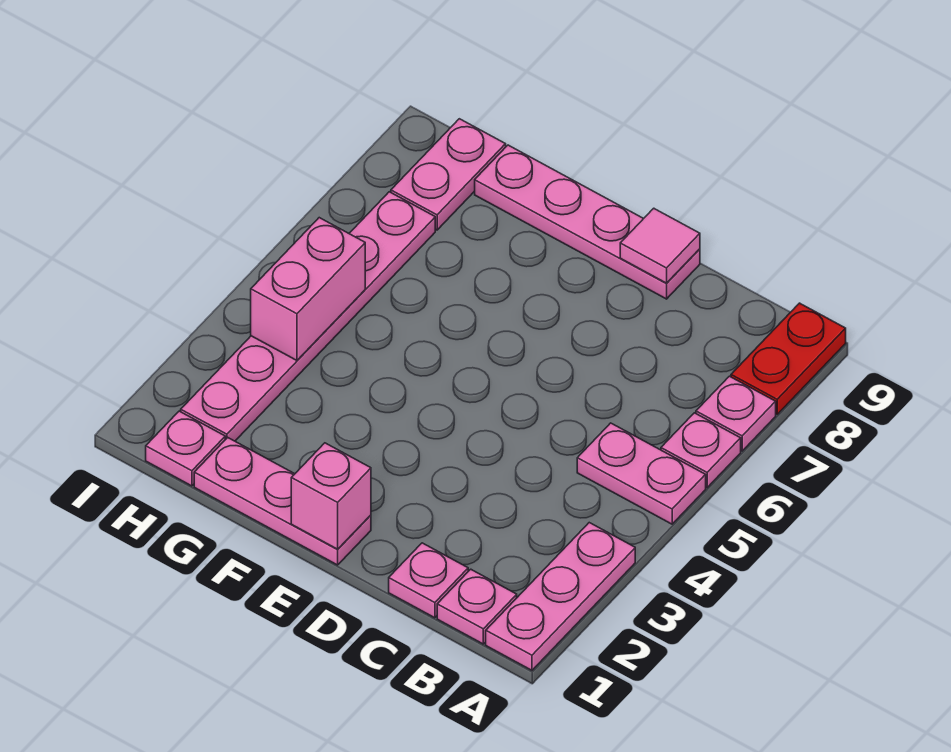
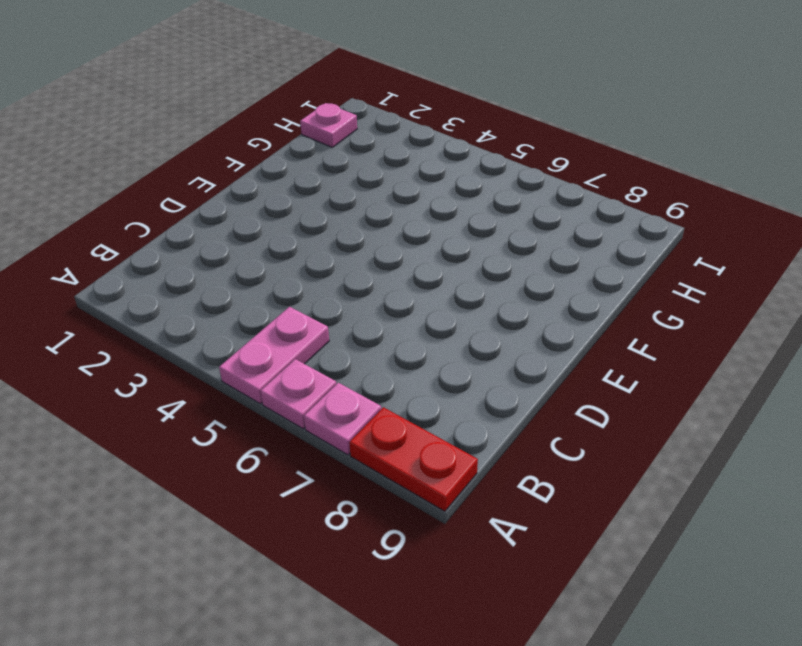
none -> pink 1x3 plate [486,523,635,670]
none -> pink 1x1 plate [437,569,517,644]
none -> pink 1x1 plate [389,543,468,618]

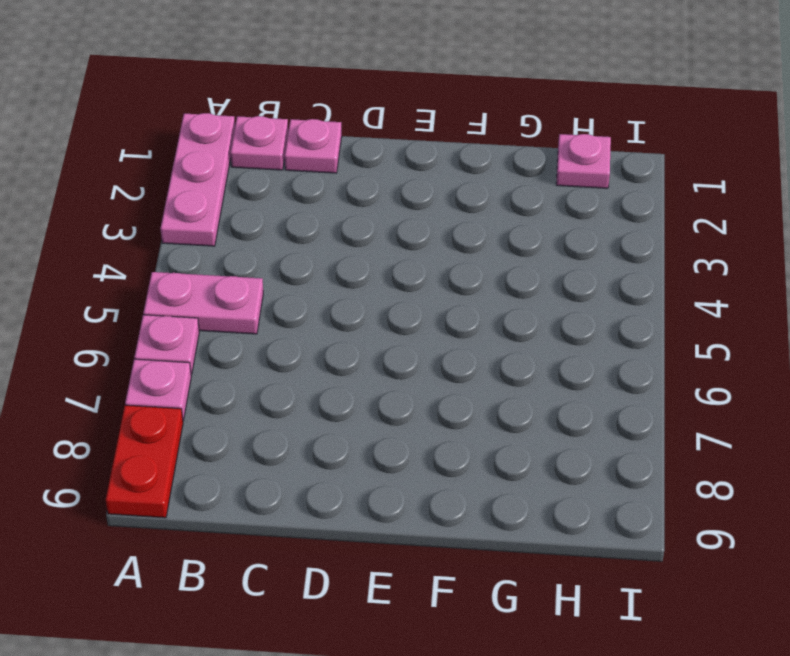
none -> pink 1x4 plate [475,145,700,299]
none -> pink 1x3 plate [194,438,371,565]
none -> pink 1x6 plate [181,192,435,441]

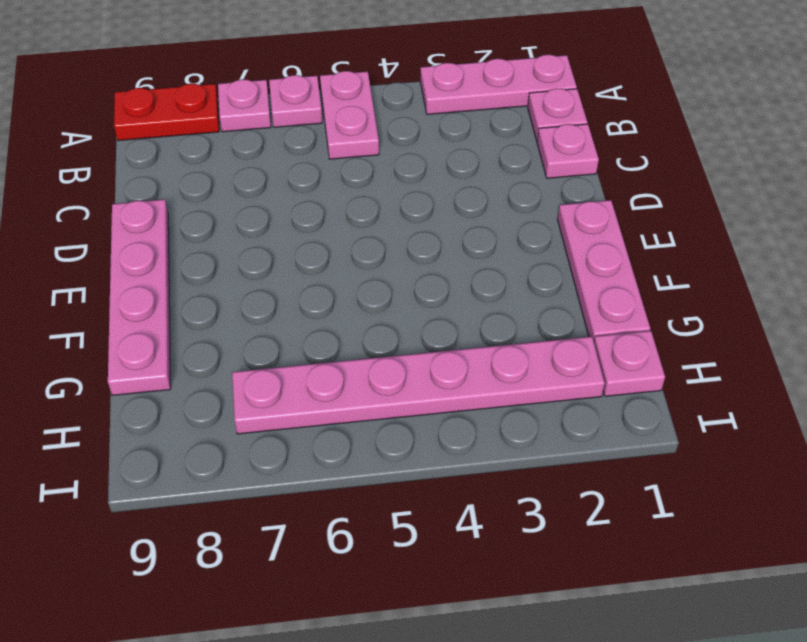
none -> pink 1x2 plate [391,119,506,230]
none -> pink 1x1 tile [620,208,700,283]
none -> pink 1x1 brick [291,443,371,549]

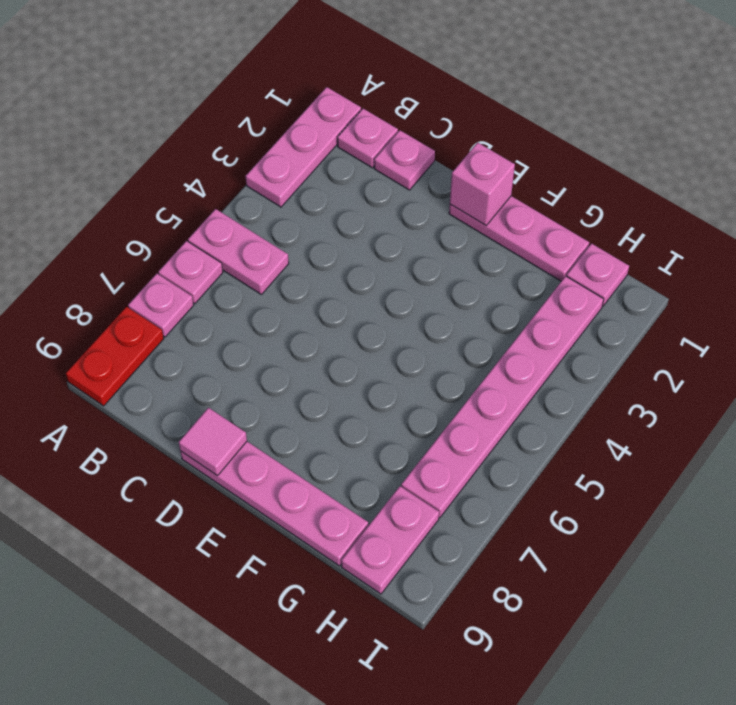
none -> pink 1x2 brick [251,218,365,360]

